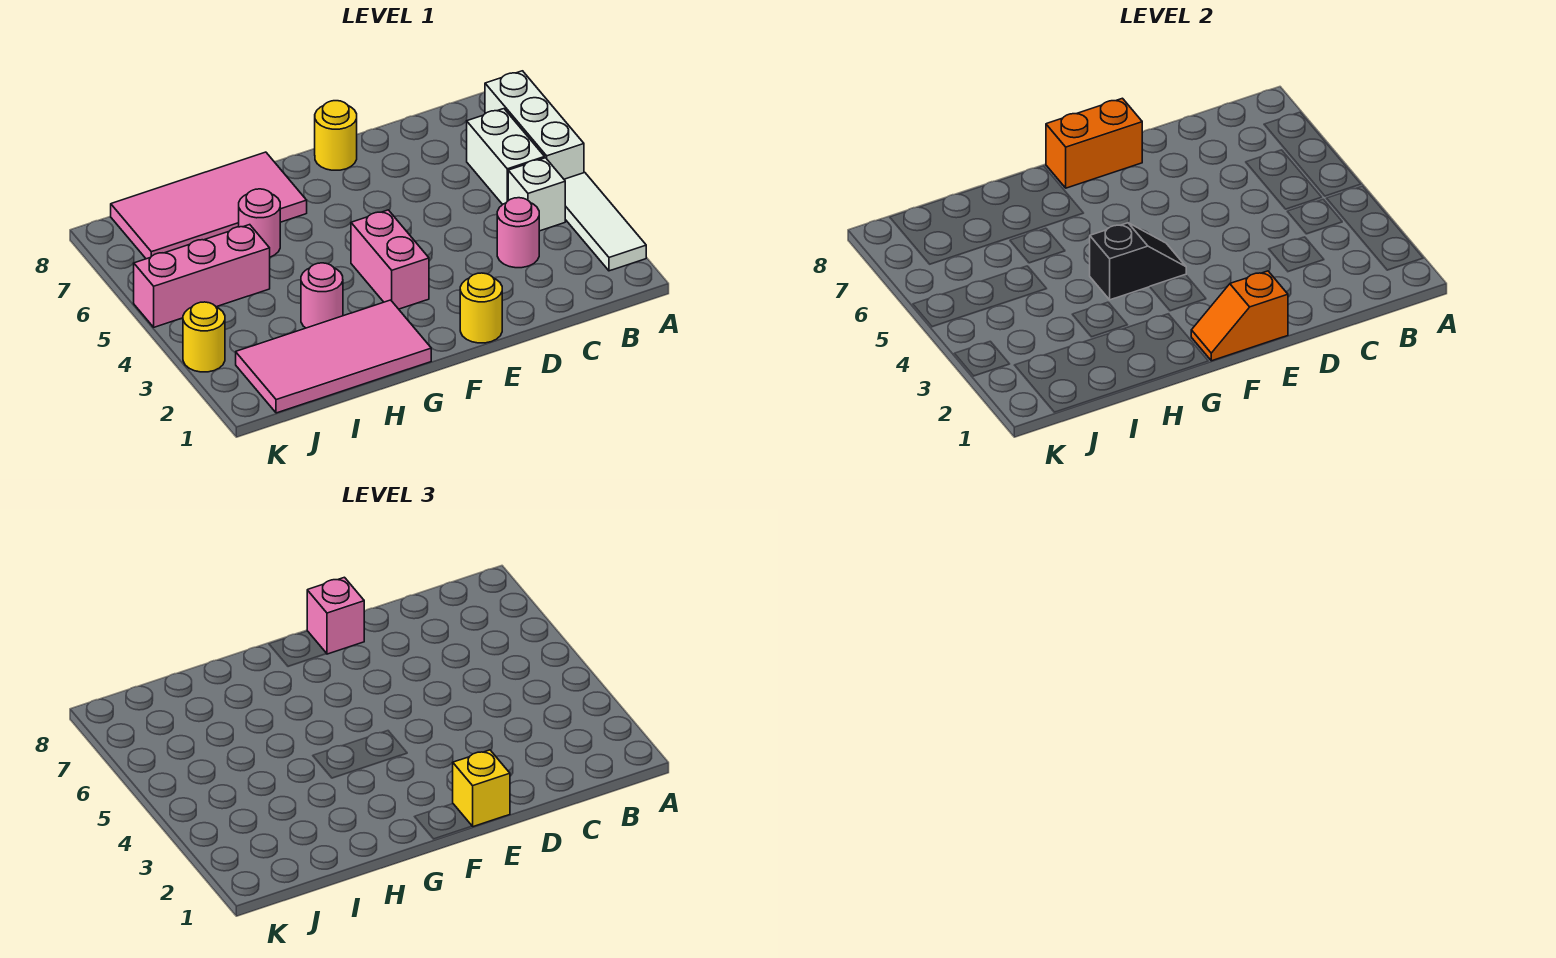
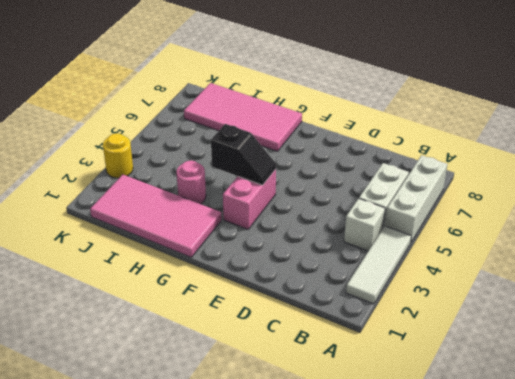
none -> pink 1x1 round brick [497,198,539,268]
none -> yellow 1x1 round brick [460,273,502,343]
none -> yellow 1x1 round brick [315,101,357,170]

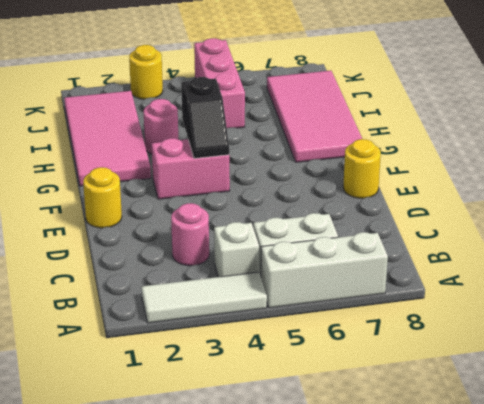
none -> pink 1x1 round brick [239,189,280,257]
none -> orange 1x2 slope [1191,271,1288,361]
none -> orange 1x2 brick [1046,98,1142,188]

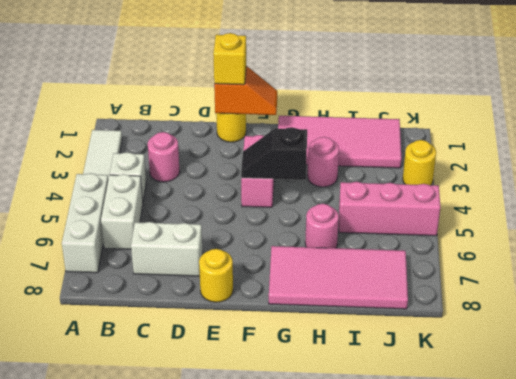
white 1x2 brick [131,222,203,276] -> none
none -> orange 1x2 brick [1046,98,1142,188]
none -> pink 1x1 brick [307,577,364,654]

